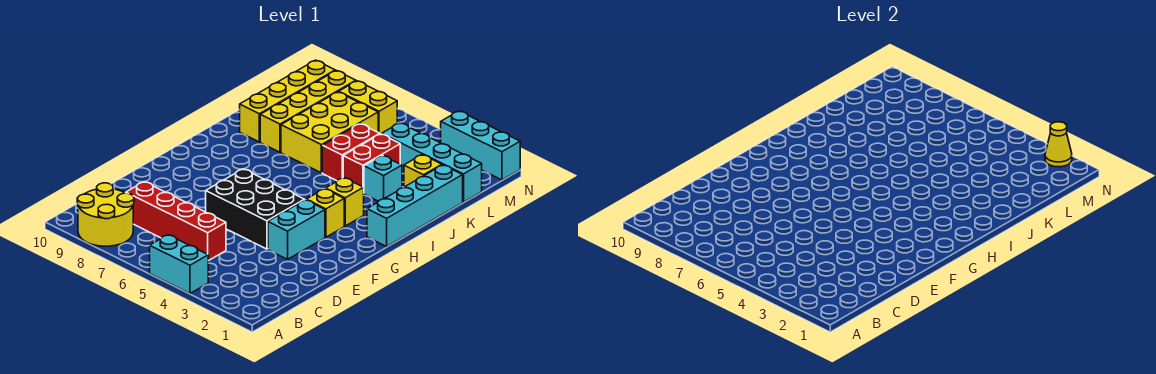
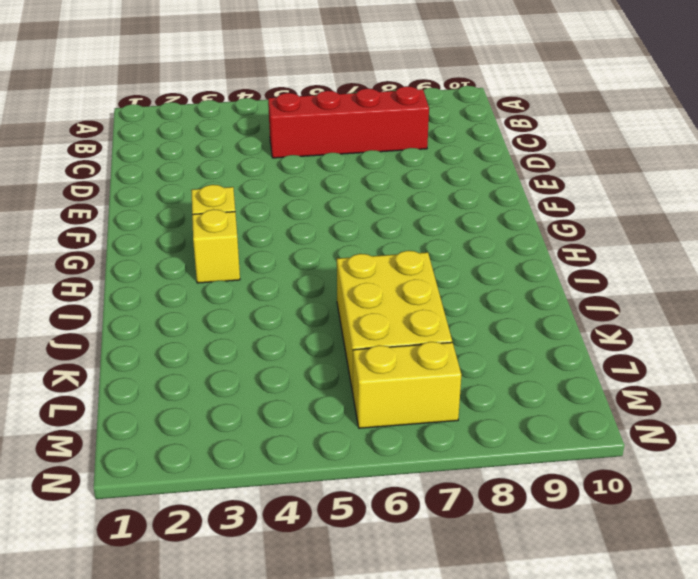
none -> cyan 1x2 brick [150,235,208,293]
none -> yellow 2x2 round brick [77,183,134,246]
none -> cyan 1x2 brick [268,200,325,259]

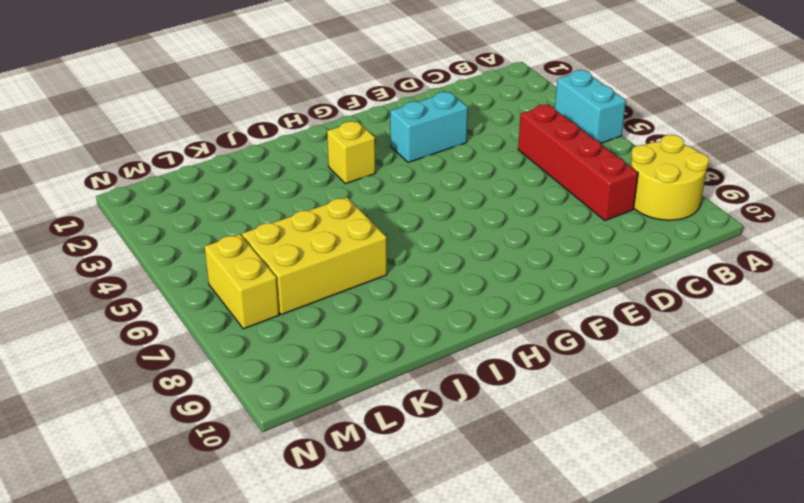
none -> black 2x3 brick [206,169,304,249]
none -> yellow 1x1 brick [306,189,344,237]
none -> cyan 1x4 brick [367,165,463,247]

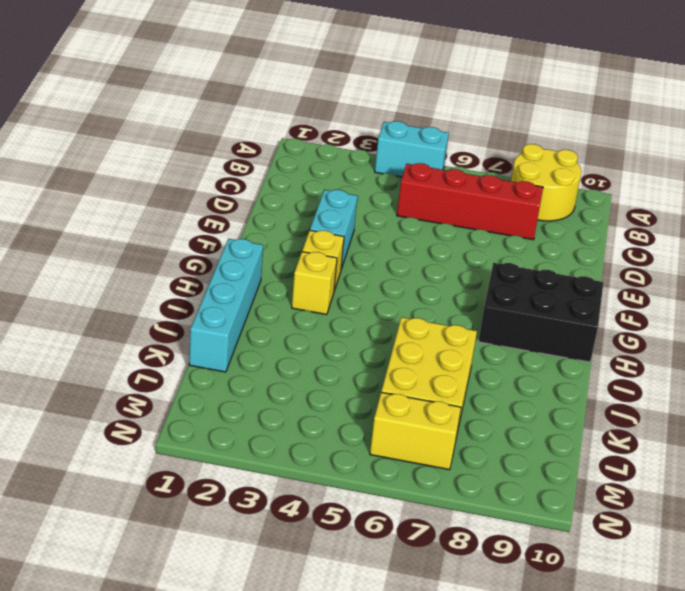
black 2x3 brick [478,263,603,362] -> black 2x3 brick moved to [206,169,304,249]
none -> cyan 1x1 brick [364,155,402,201]
none -> red 1x2 brick [343,134,400,188]
none -> red 1x2 brick [322,124,380,181]

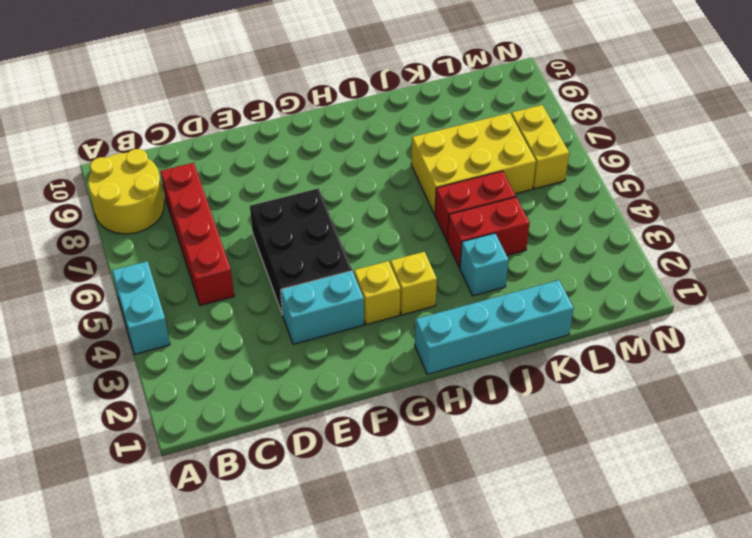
none -> yellow 1x4 brick [260,71,356,152]
none -> yellow 1x4 brick [240,60,335,142]
none -> yellow 1x1 brick [404,155,442,187]

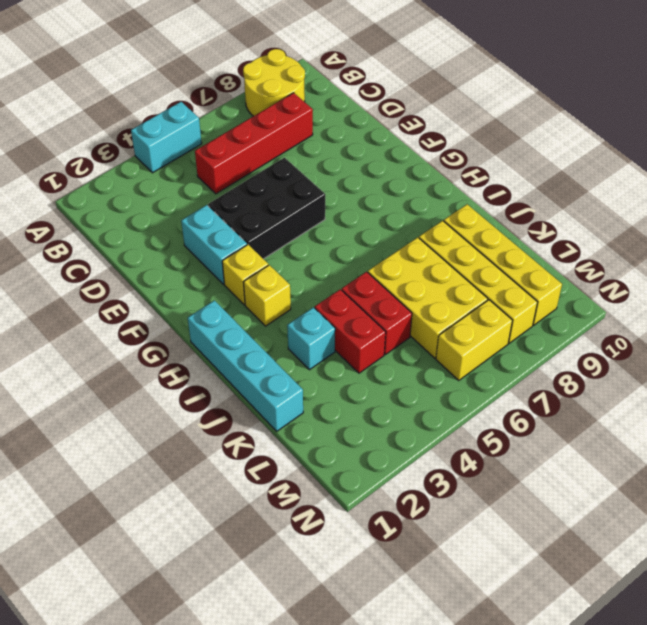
none -> yellow 1x1 brick [404,155,442,187]
none -> cyan 1x4 brick [382,123,482,202]
none -> cyan 1x3 brick [441,111,520,180]

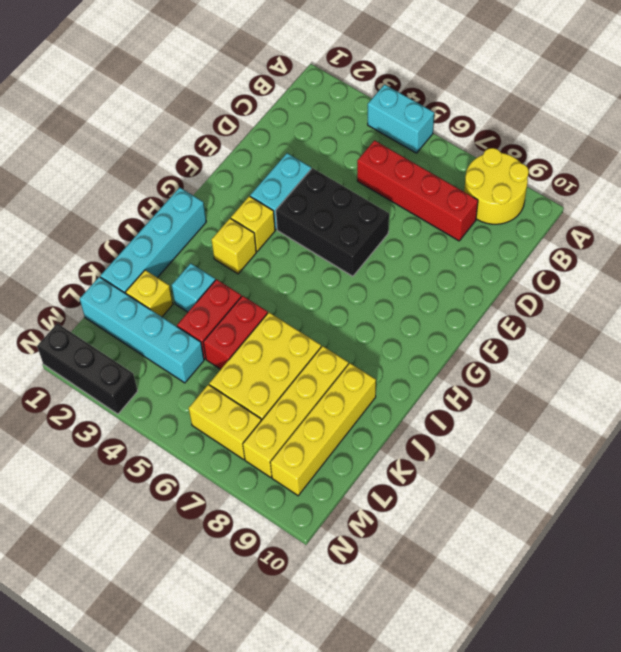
black 1x3 brick [37,323,138,414] -> cyan 1x3 brick [441,111,520,180]
none -> yellow 1x1 cone [1045,122,1072,167]

